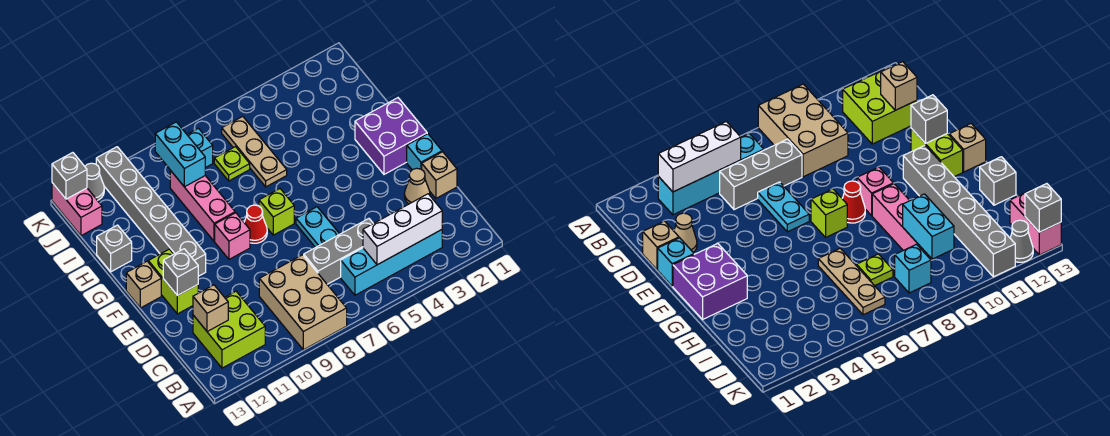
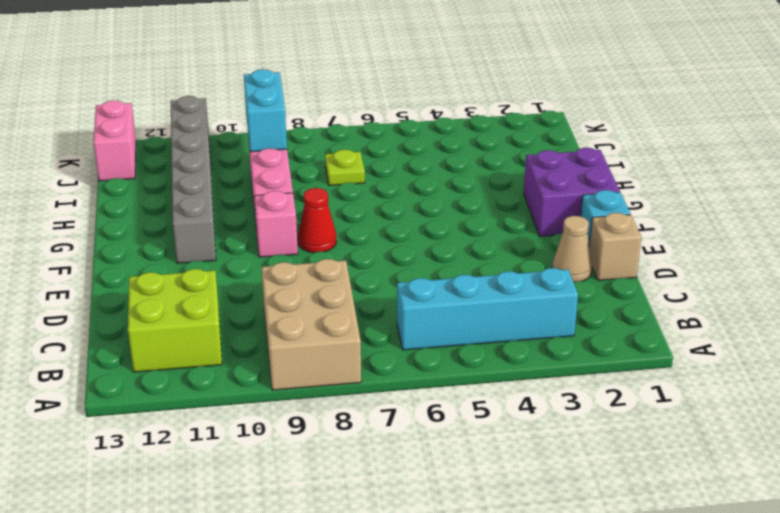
none -> grey 1x3 brick [304,219,373,284]
none -> cyan 1x2 plate [296,207,339,248]
none -> lime 1x2 brick [148,249,198,314]

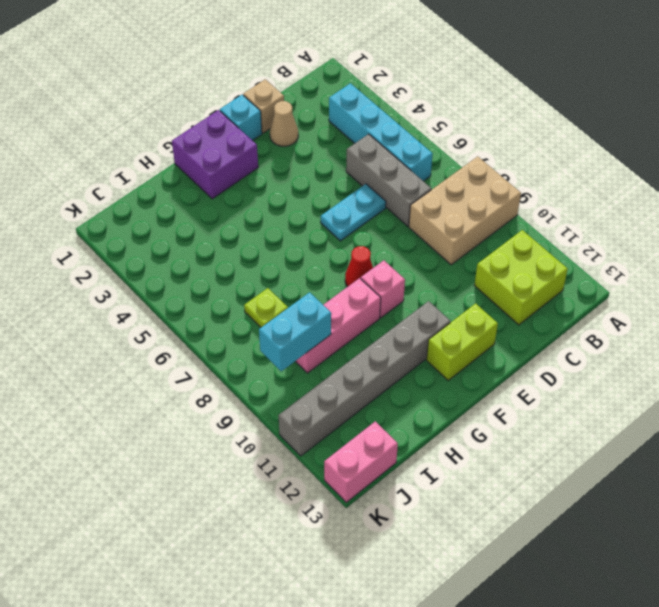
none -> lime 1x1 brick [259,189,294,235]
none -> tan 1x1 brick [126,261,161,308]
none -> tan 1x3 plate [222,116,287,187]

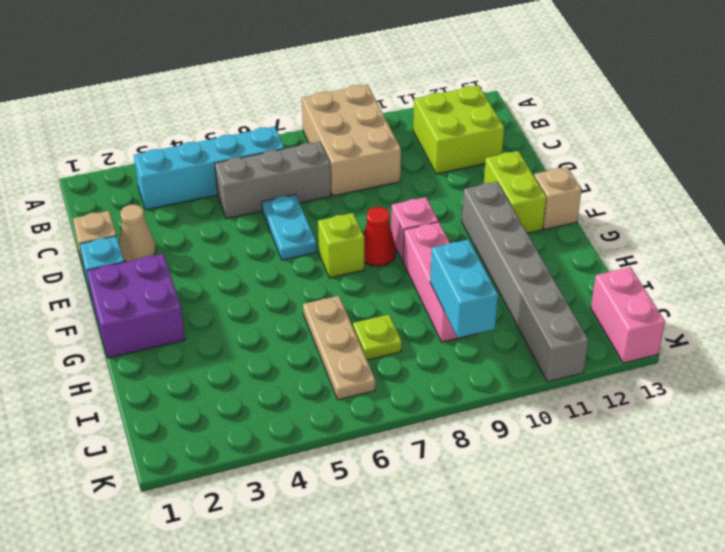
none -> grey 1x1 brick [97,225,132,272]
none -> cyan 1x1 brick [187,128,213,168]
none -> grey 1x1 cone [85,163,104,200]

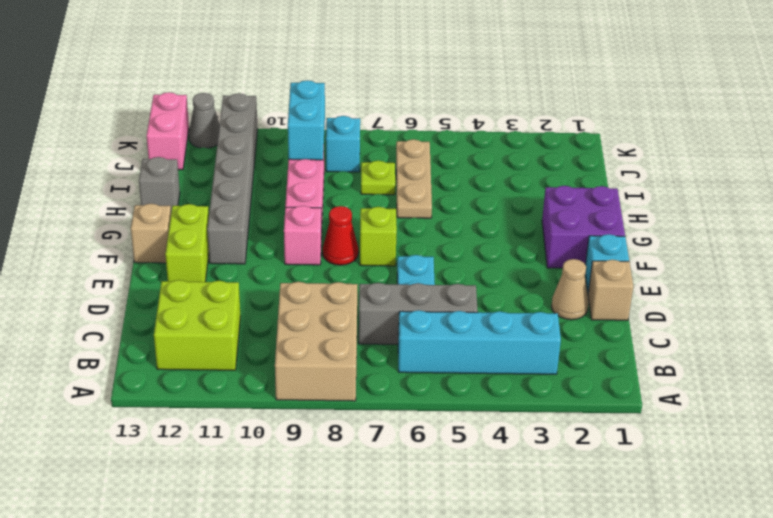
none -> white 1x3 brick [363,194,442,265]
none -> tan 1x1 brick [193,285,228,332]
none -> grey 1x1 brick [163,249,198,296]

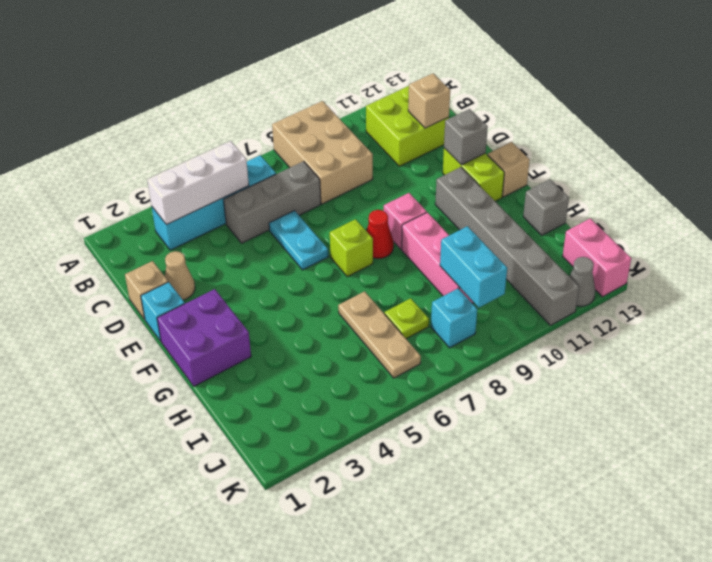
none -> grey 1x1 brick [52,153,87,199]

